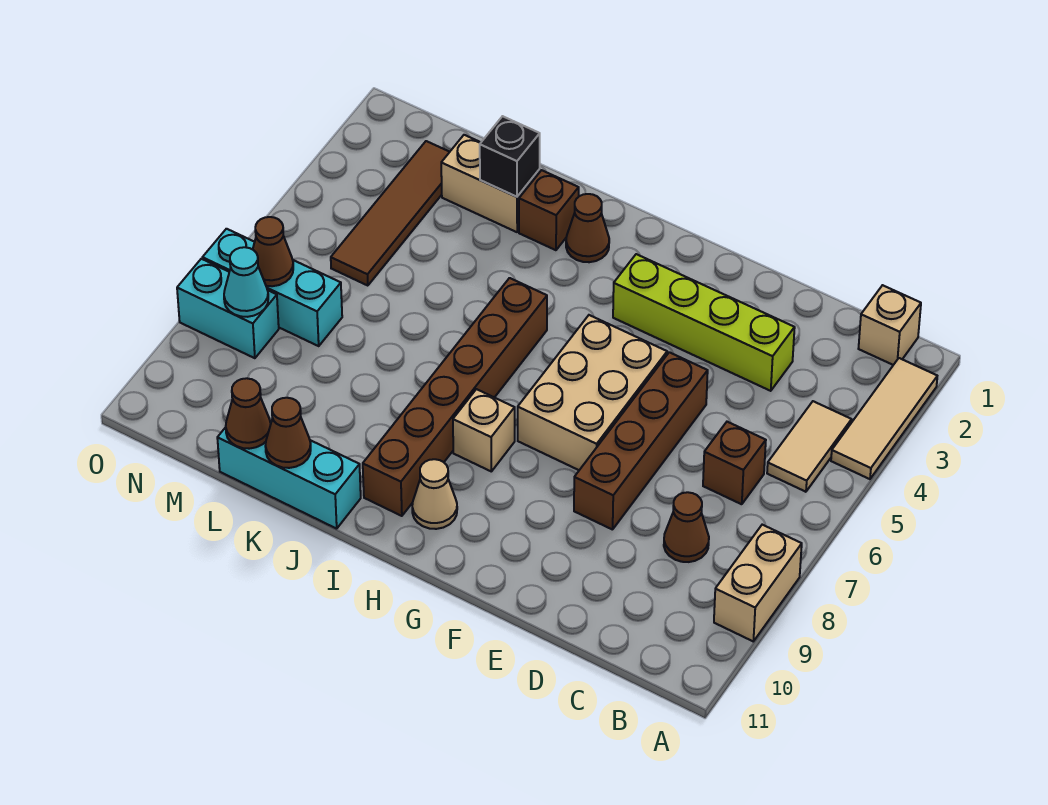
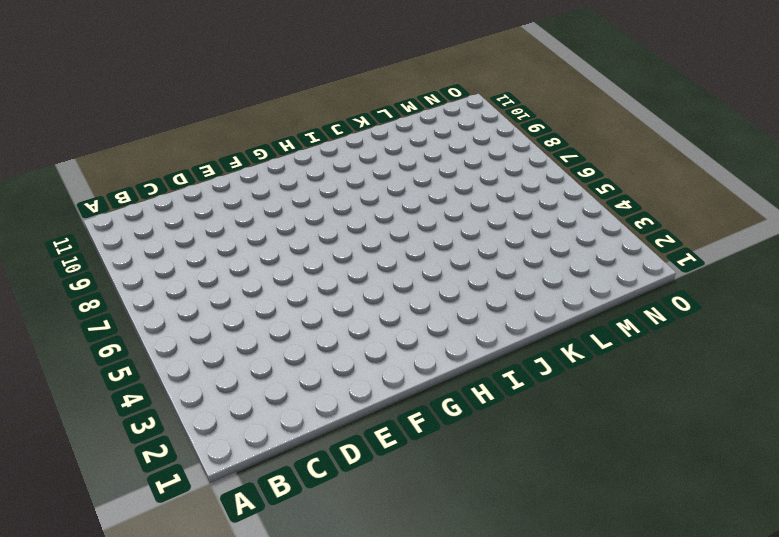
none -> tan 1x3 tile [831,358,937,479]
none -> tan 1x2 brick [714,525,802,641]
none -> tan 1x1 brick [858,285,921,365]

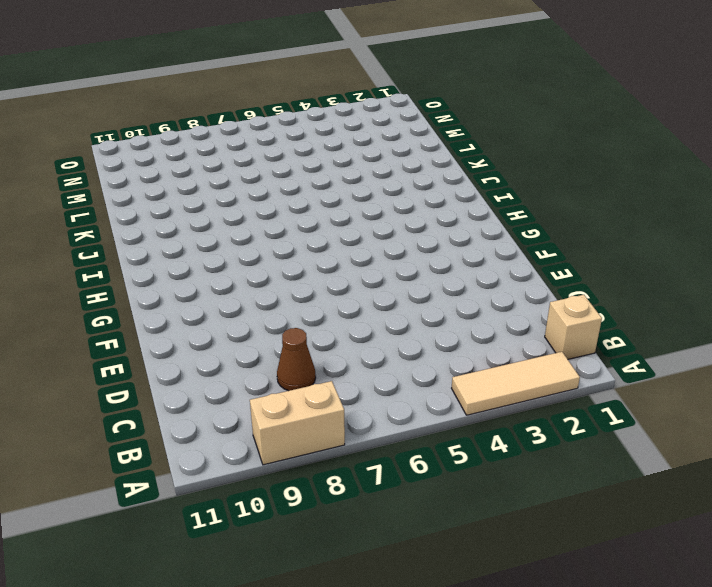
none -> tan 1x2 tile [767,401,852,492]
none -> brown 1x1 brick [703,422,766,504]
none -> lime 1x4 brick [613,254,795,391]

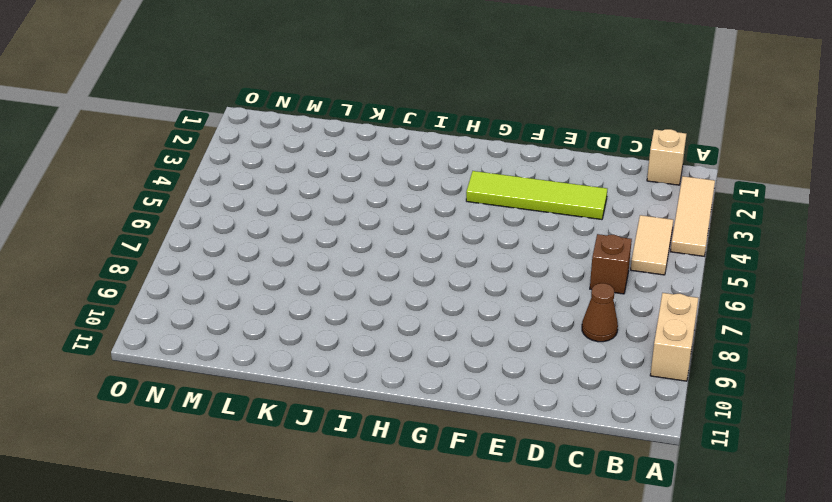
lime 1x4 tile [466,171,607,220] -> lime 1x4 brick [613,254,795,391]
none -> brown 1x4 brick [574,352,708,530]
none -> tan 2x3 brick [518,315,667,470]
none -> tan 1x1 brick [453,389,515,471]

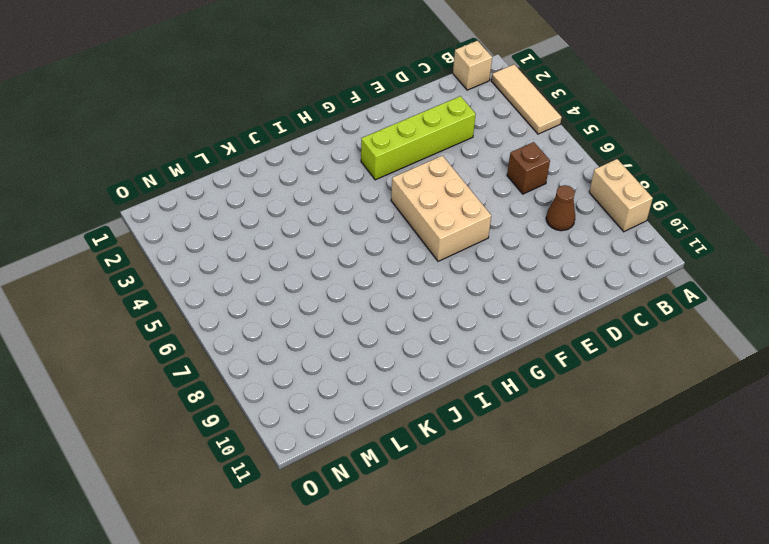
none -> tan 1x2 tile [767,401,852,492]
none -> brown 1x4 brick [574,352,708,530]
none -> tan 1x1 brick [453,389,515,471]

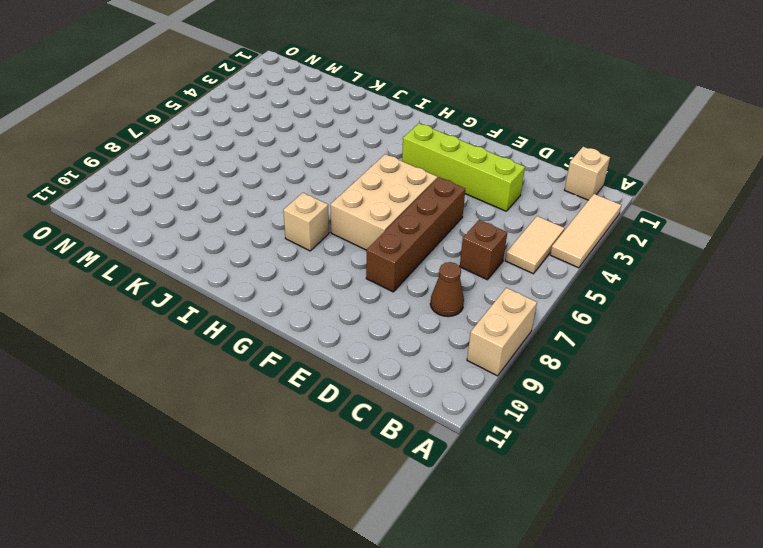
none -> tan 1x1 cone [412,459,457,529]
none -> brown 1x1 cone [566,194,609,262]
none -> brown 1x6 brick [363,278,547,516]

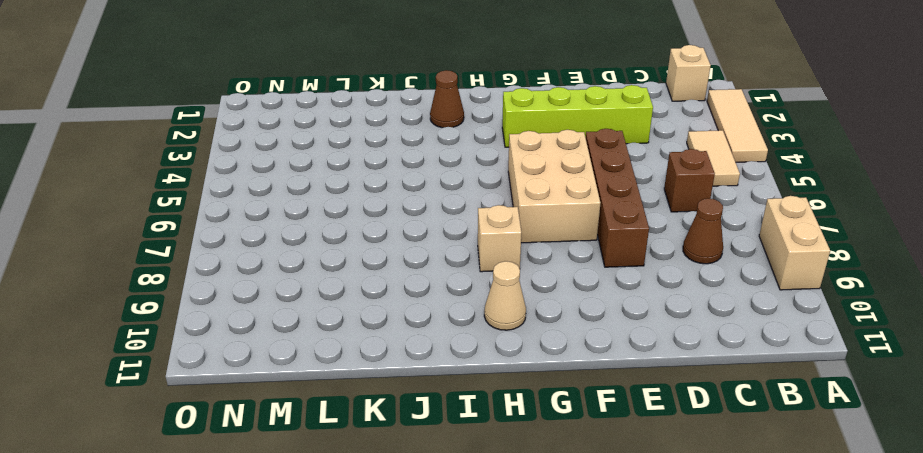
none -> brown 1x6 brick [363,278,547,516]
none -> brown 1x1 brick [519,170,579,250]
none -> cyan 1x3 brick [217,421,361,529]

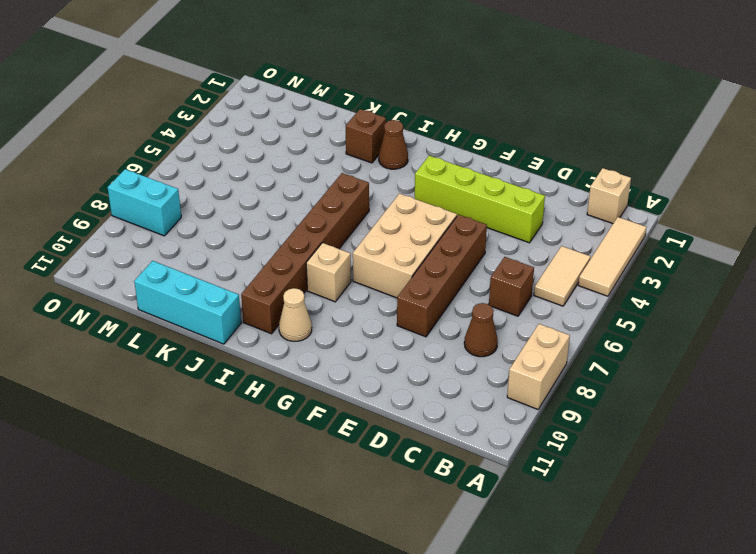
none -> tan 1x2 brick [441,135,540,232]
none -> brown 1x4 tile [331,141,449,286]
none -> cyan 1x3 brick [202,229,342,346]

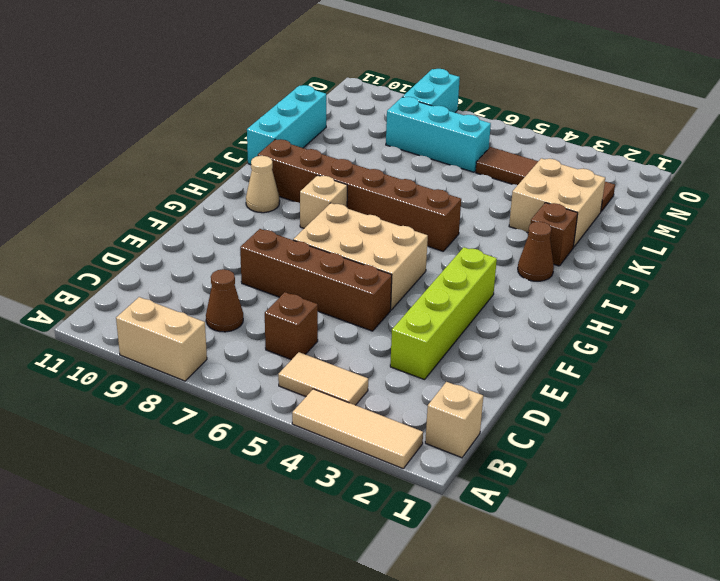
tan 2x2 brick [509,158,605,247] -> tan 1x2 brick [441,135,540,232]
cyan 1x3 brick [386,97,491,172] -> cyan 1x3 brick turned to [202,229,342,346]
none -> black 1x1 brick [480,116,540,197]
none -> brown 1x1 cone [265,398,311,468]
none -> brown 1x1 cone [226,378,271,449]

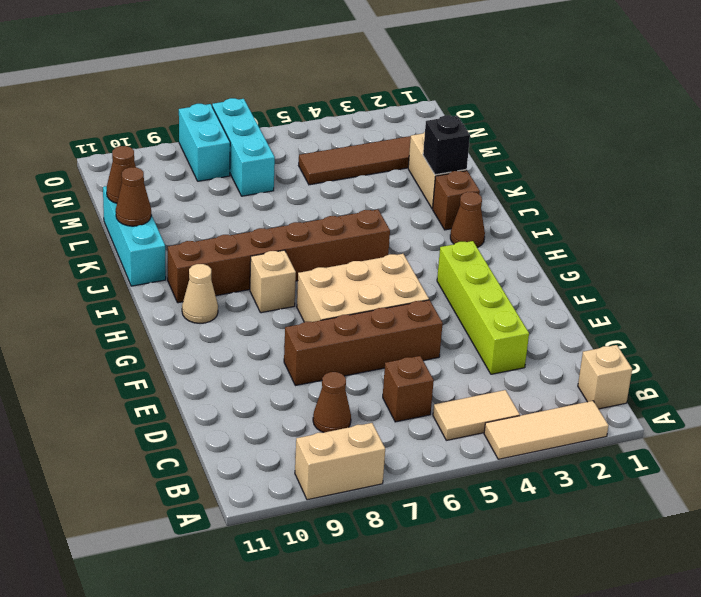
none -> brown 1x1 cone [253,217,293,286]
none -> cyan 1x1 cone [224,247,268,317]

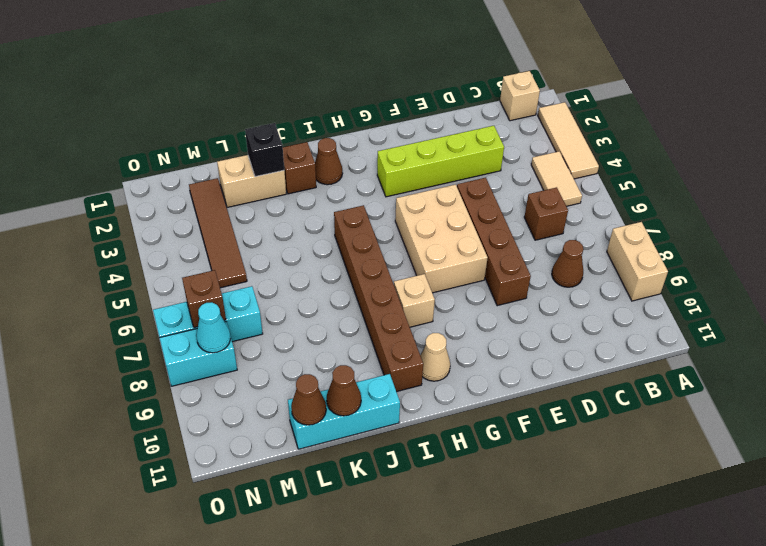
brown 1x1 brick [182,270,226,328] -> brown 1x1 cone [253,217,293,286]

